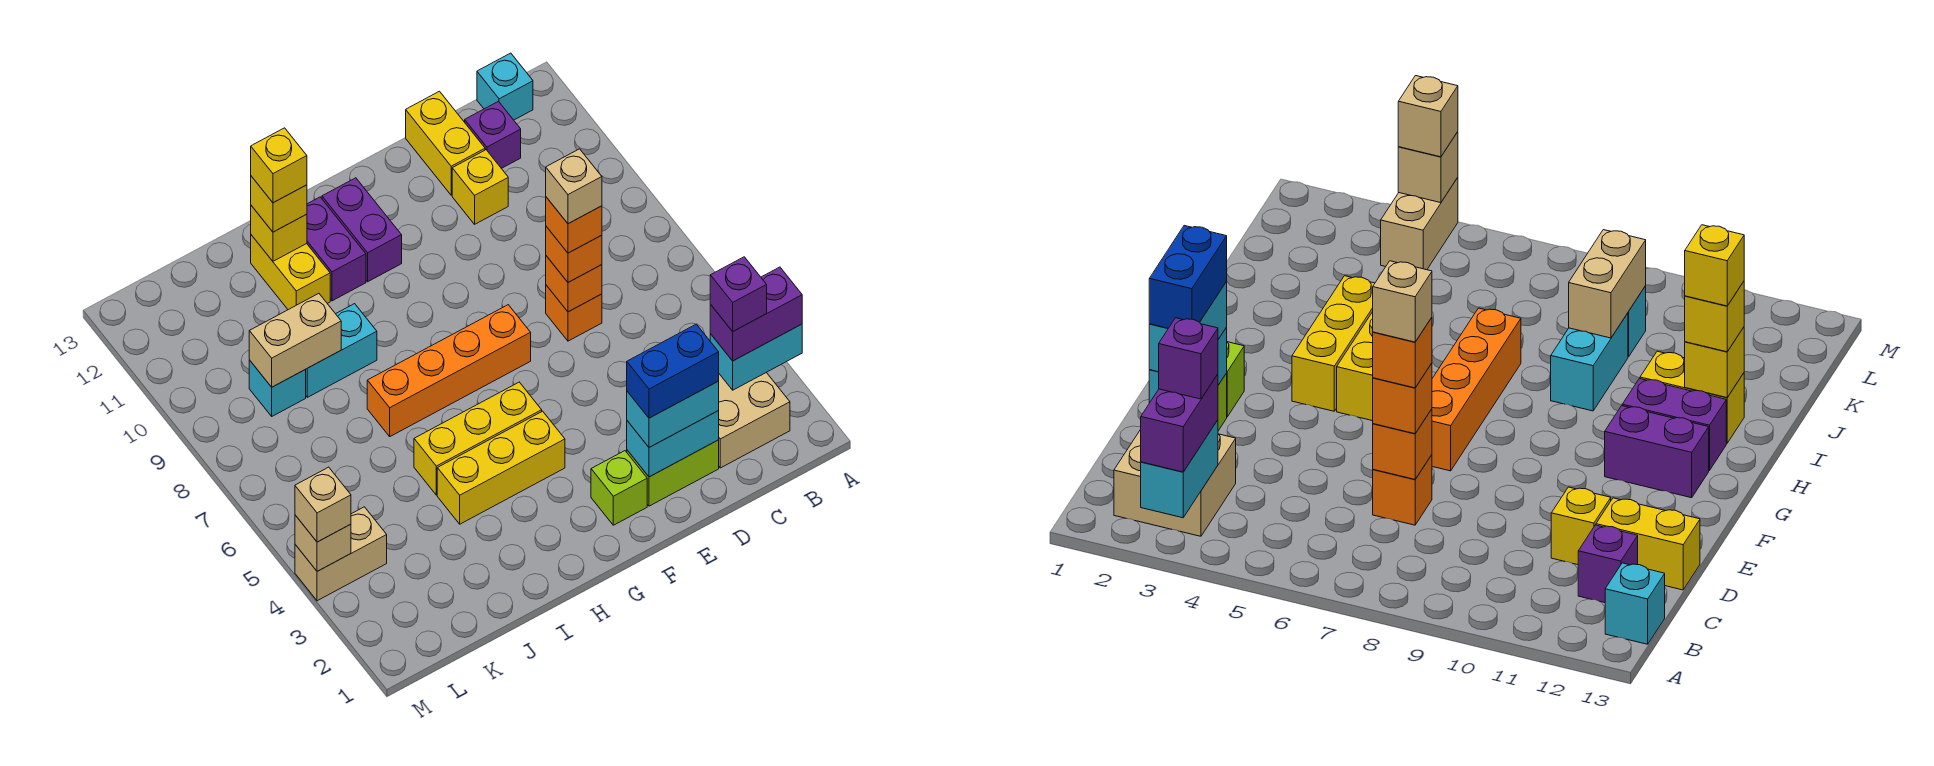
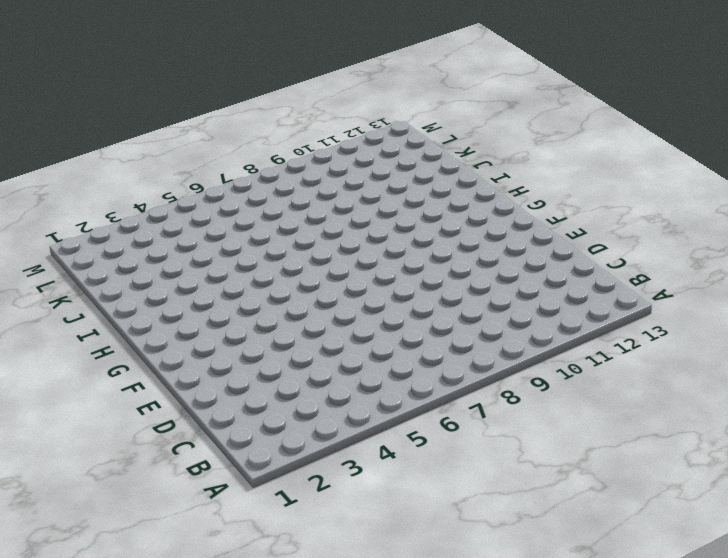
none -> tan 2x2 brick [718,372,790,468]
none -> cyan 1x1 brick [477,53,533,120]
none -> purple 1x1 brick [465,101,521,168]
none -> lime 1x2 brick [627,440,719,506]

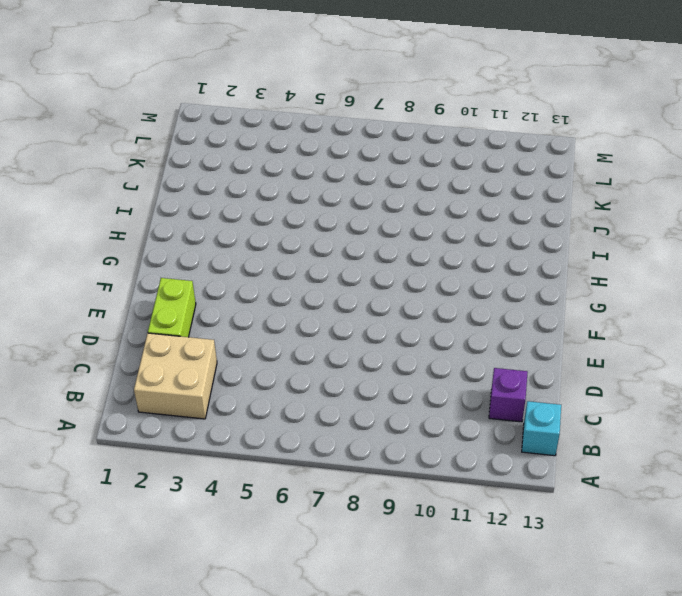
none -> orange 1x1 brick [546,285,602,341]
none -> yellow 1x1 brick [452,150,508,224]
none -> yellow 1x2 brick [406,91,485,195]
none -> lime 1x1 brick [591,451,647,525]

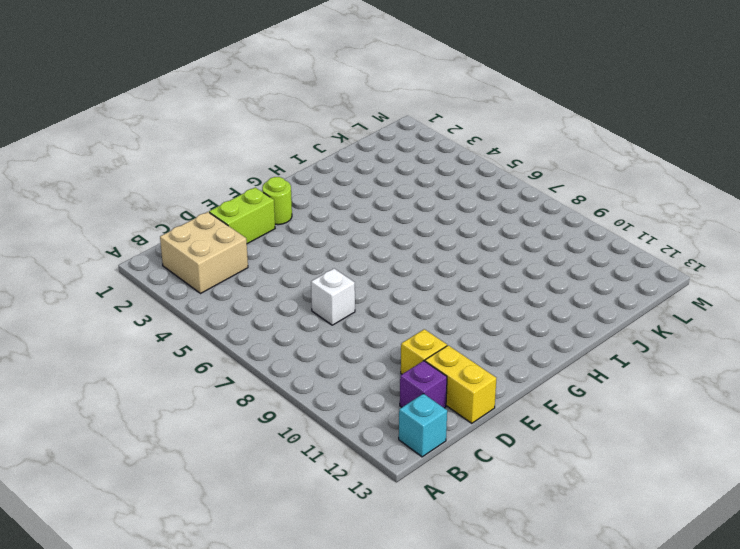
white 1x1 brick [311,269,355,325] -> orange 1x1 brick [546,285,602,341]
lime 1x1 round brick [262,177,292,225] -> lime 1x1 brick [591,451,647,525]
none -> orange 1x4 brick [367,305,531,436]
none -> yellow 1x3 brick [437,411,565,524]
none -> yellow 1x3 brick [414,382,542,495]
none -> purple 1x2 brick [322,178,402,282]

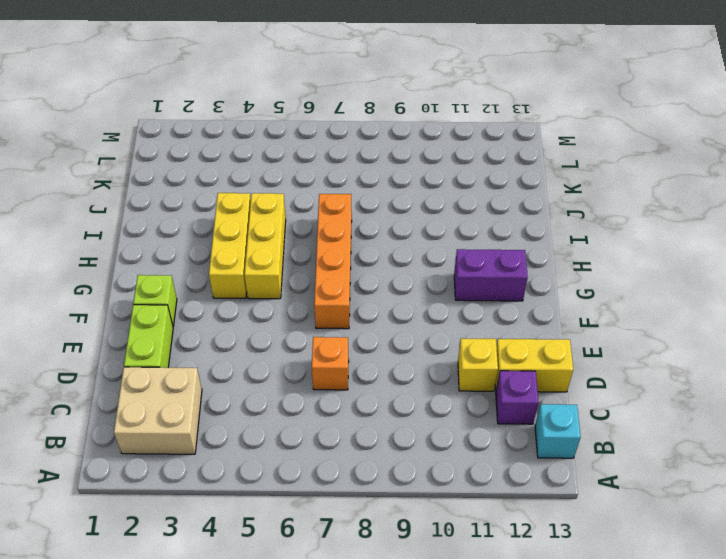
none -> purple 1x2 brick [307,197,366,301]
none -> cyan 1x2 brick [305,304,377,397]
none -> yellow 1x2 brick [251,235,330,310]
none -> cyan 1x1 brick [249,360,306,416]

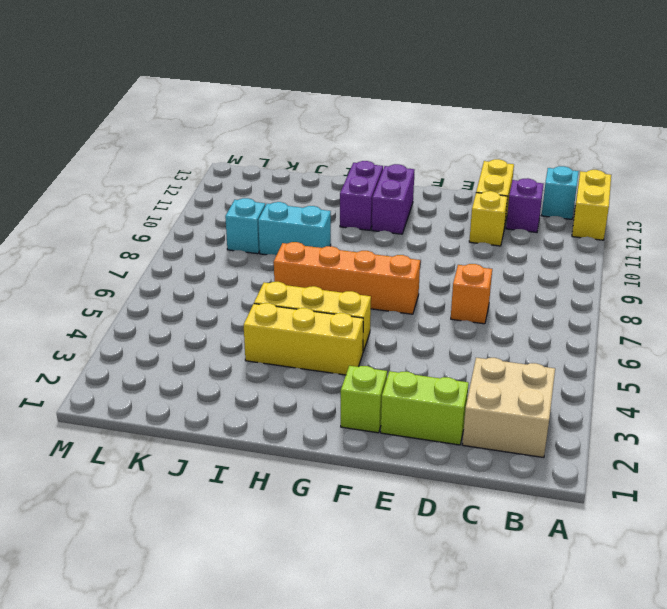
yellow 1x2 brick [572,170,611,240] -> yellow 1x2 brick moved to [251,235,330,310]
none -> tan 1x2 brick [295,507,387,601]
none -> cyan 1x2 brick [710,324,802,390]
none -> cyan 1x2 brick [627,411,719,477]
none -> orange 1x1 brick [546,256,602,312]

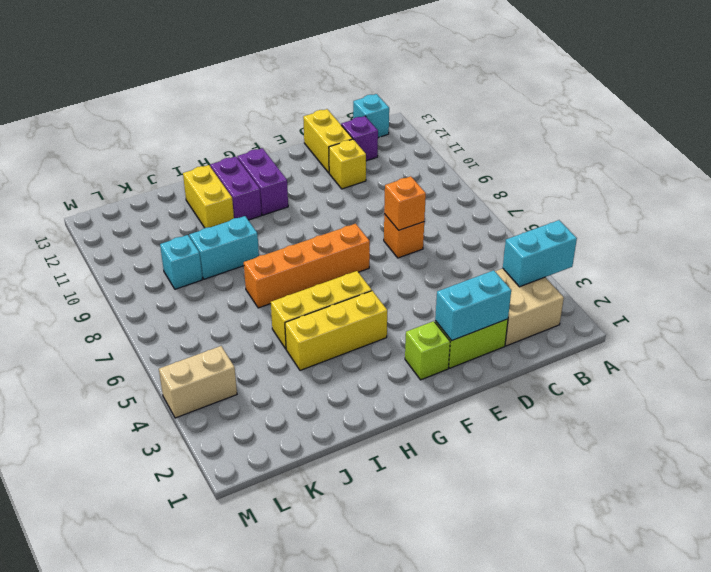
none -> yellow 1x1 brick [251,206,307,261]
none -> tan 1x2 brick [249,294,341,387]
none -> tan 1x1 brick [295,515,351,571]
none -> purple 1x2 brick [710,267,802,361]

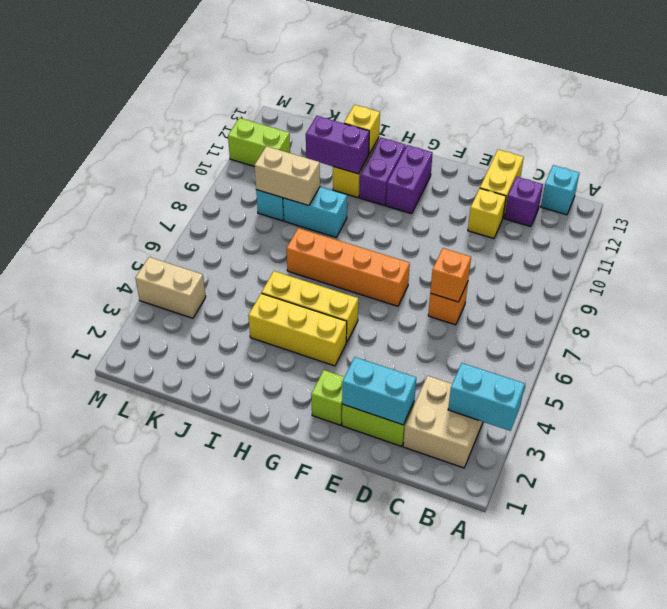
purple 1x2 brick [306,116,369,174] -> purple 1x2 brick moved to [710,267,802,361]
lime 1x2 brick [228,118,290,167] -> none
none -> tan 1x1 brick [295,515,351,571]
none -> cyan 1x2 brick [627,381,719,448]
none -> orange 1x1 brick [546,227,602,282]
none -> yellow 1x1 brick [251,176,307,232]

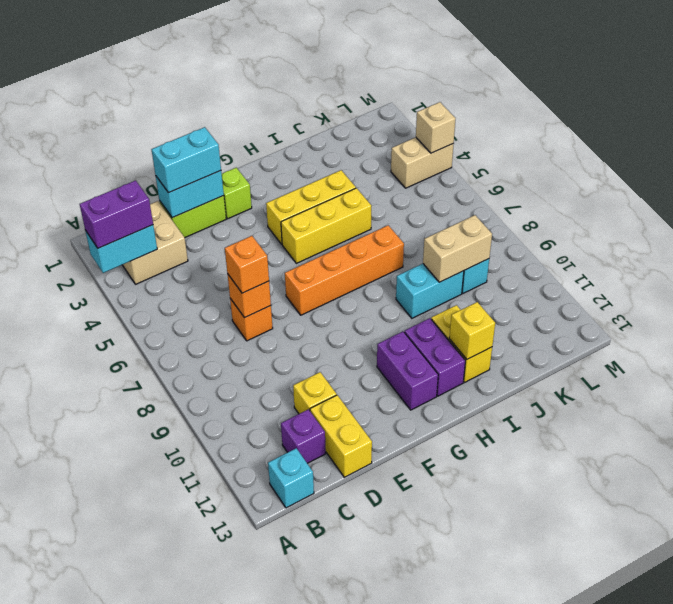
none -> yellow 1x1 brick [251,176,307,232]
none -> tan 1x1 brick [295,467,351,542]
none -> purple 1x1 brick [710,257,767,331]
none -> blue 1x2 brick [627,324,719,418]

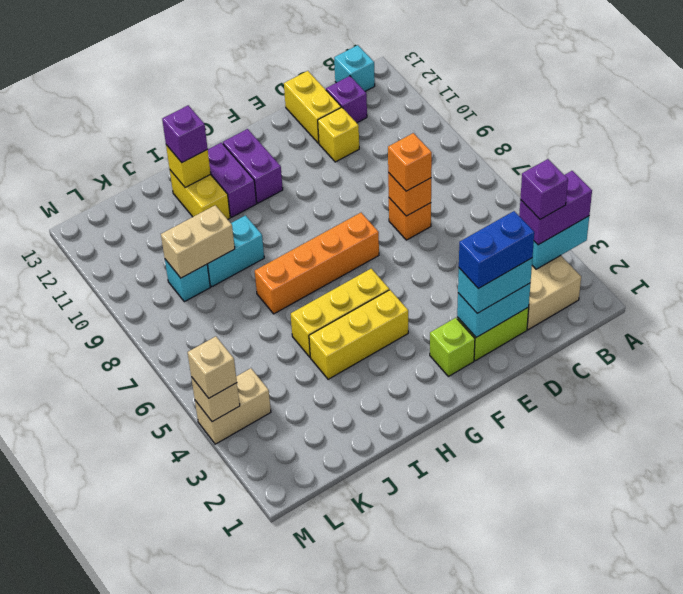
purple 1x1 brick [162,105,208,163] -> yellow 1x1 brick [251,176,307,232]
none -> orange 1x1 brick [546,197,602,253]
none -> yellow 1x1 brick [251,128,307,203]
none -> tan 1x1 brick [546,149,602,224]

